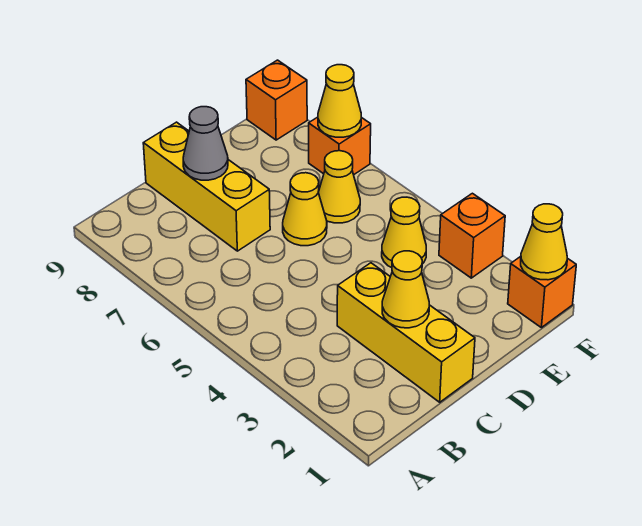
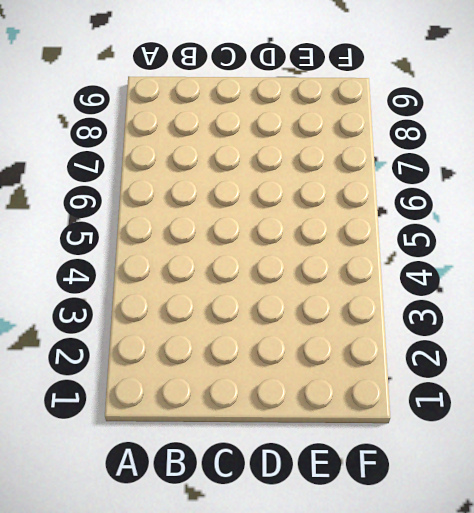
none -> yellow 1x3 brick [337,263,475,402]
none -> yellow 1x3 brick [143,122,270,251]
none -> yellow 1x1 cone [283,173,327,246]

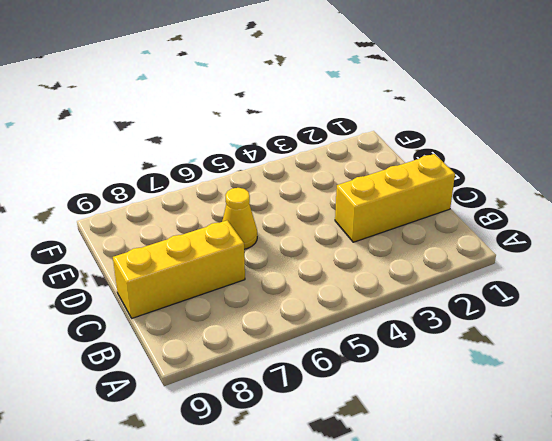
none -> yellow 1x1 cone [382,197,426,268]
none -> yellow 1x1 cone [318,151,360,223]
none -> orange 1x1 brick [508,257,576,328]

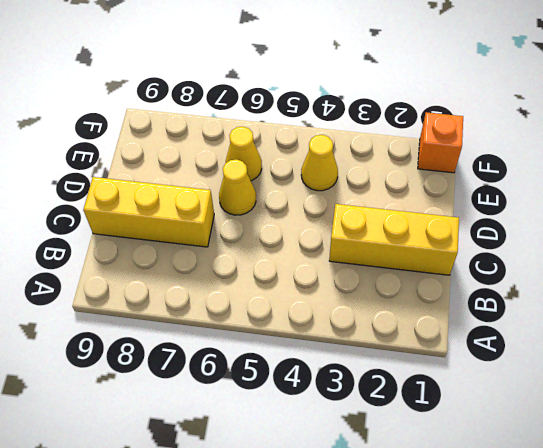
none -> orange 1x1 brick [439,193,505,278]
none -> orange 1x1 brick [309,117,371,175]
none -> orange 1x1 brick [246,60,307,140]

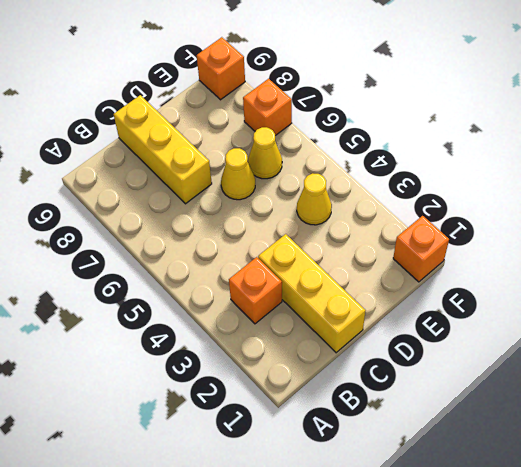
orange 1x1 brick [229,257,282,324] -> orange 1x1 brick moved to [439,193,505,278]
none -> yellow 1x1 cone [382,251,429,328]
none -> grey 1x1 cone [183,107,228,180]
none -> yellow 1x1 cone [521,204,567,280]

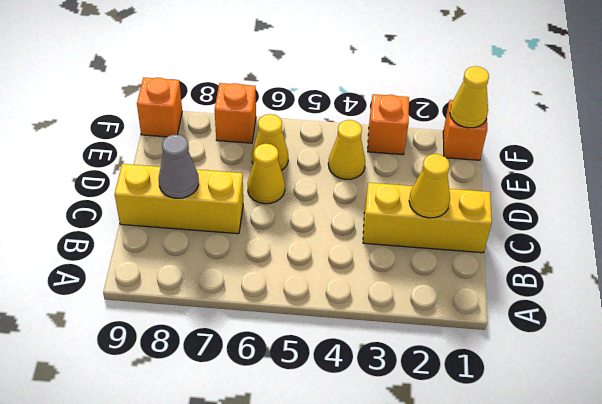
none -> yellow 1x1 cone [318,65,361,137]

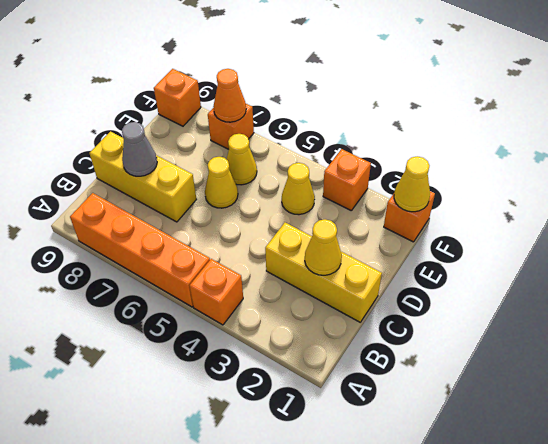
orange 1x1 brick [190,259,243,325] -> none
orange 1x4 brick [70,193,210,307] -> none
orange 1x1 cone [213,69,246,122] -> yellow 1x1 cone [318,65,361,137]

